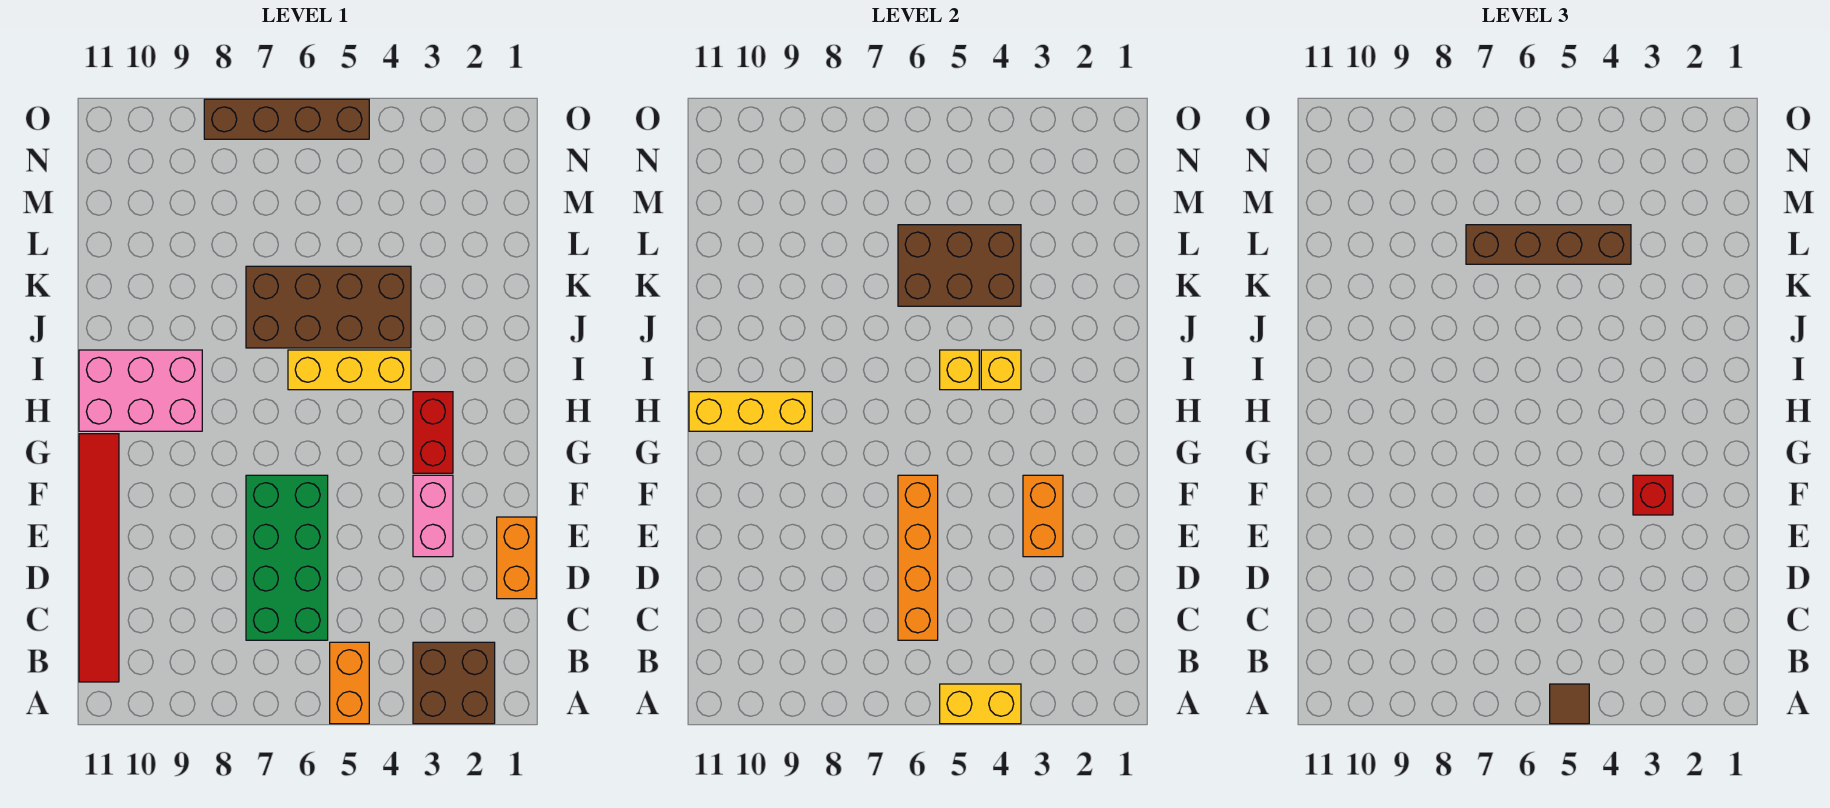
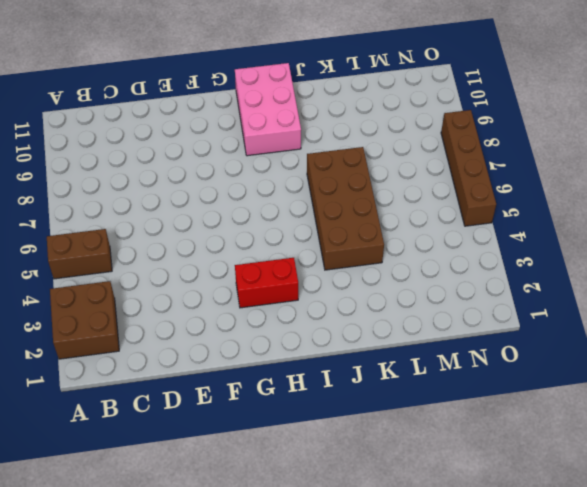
brown 1x2 brick [47,229,112,279] -> orange 1x2 brick [330,642,369,724]
none -> red 1x6 tile [79,434,119,682]
none -> green 2x4 brick [246,475,328,640]
none -> orange 1x2 brick [497,517,536,599]

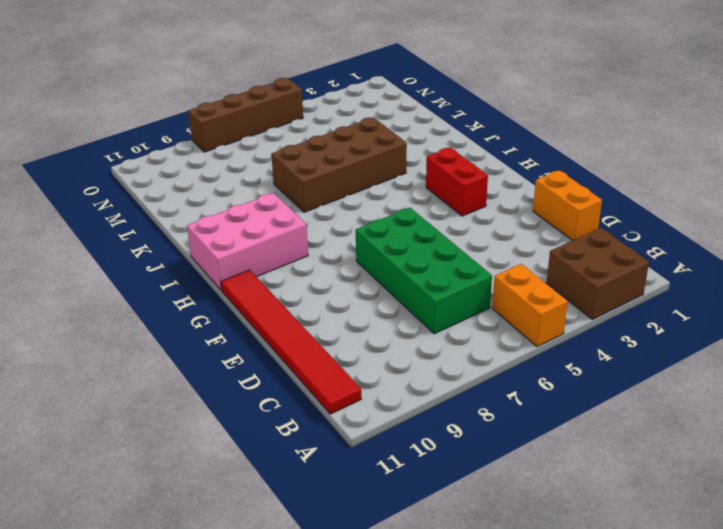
none -> pink 1x2 brick [413,475,453,557]
none -> yellow 1x3 brick [288,350,411,390]
none -> yellow 1x2 brick [940,684,1021,724]

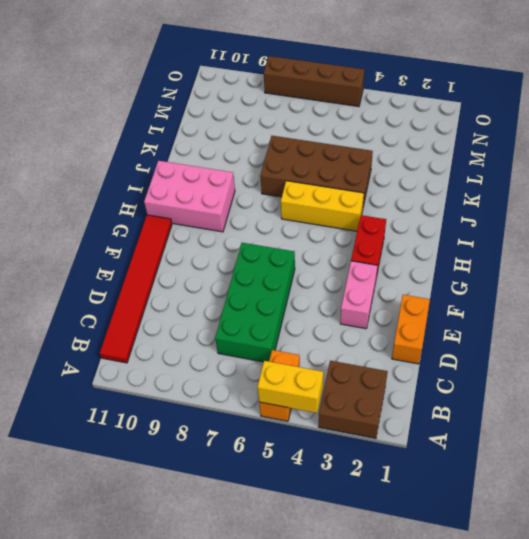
none -> orange 1x4 brick [898,475,938,640]
none -> orange 1x2 brick [1023,475,1063,557]
none -> yellow 1x3 brick [689,392,812,431]

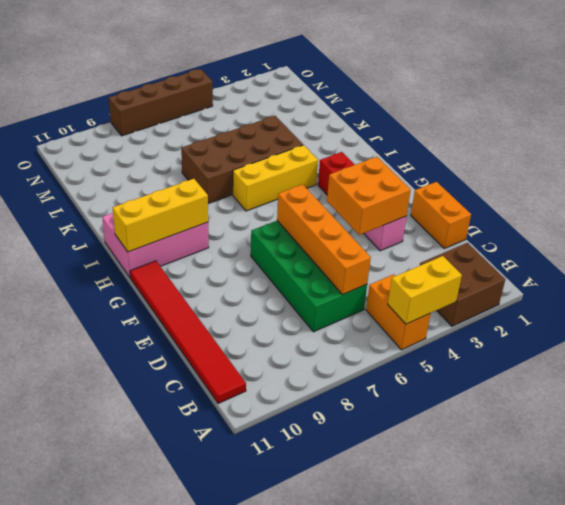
orange 2x2 brick [327,157,411,235] -> orange 1x2 brick [1023,475,1063,557]
none -> yellow 1x1 brick [981,350,1021,390]
none -> yellow 1x1 brick [940,350,979,390]
none -> brown 2x3 brick [898,225,1021,306]

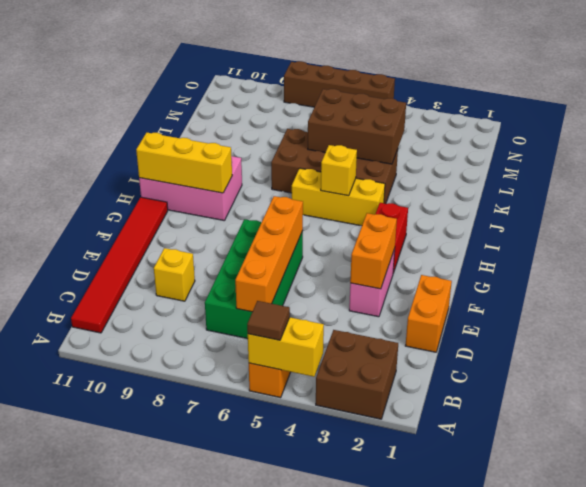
yellow 1x1 brick [154,248,195,301] -> yellow 1x1 brick moved to [981,350,1021,390]
none -> red 1x1 brick [1633,475,1673,515]
none -> brown 1x4 brick [1466,225,1631,264]

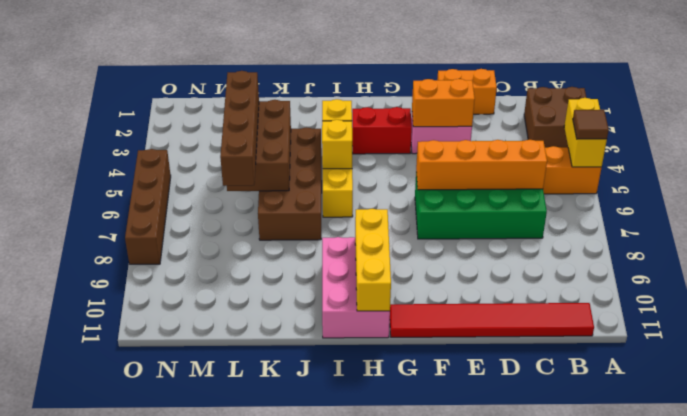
none -> red 1x1 brick [1633,475,1673,515]

